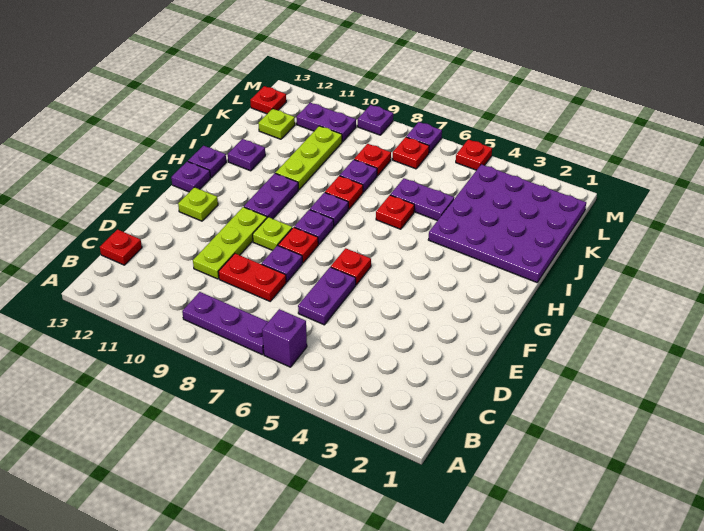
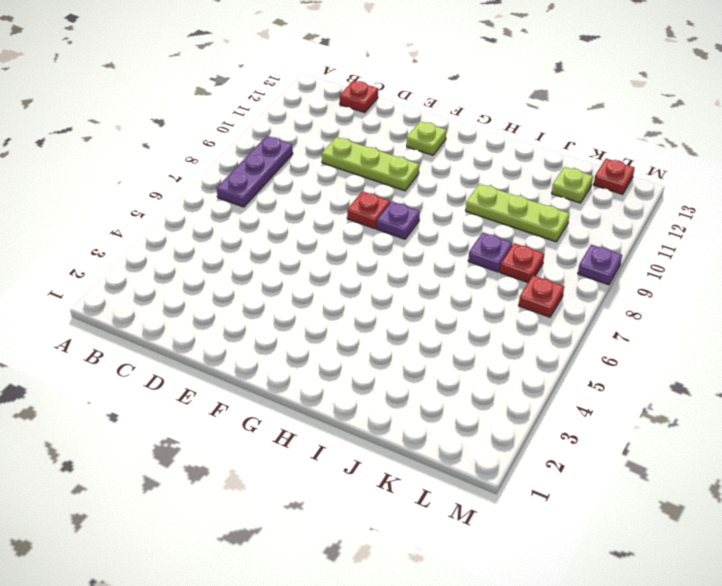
none -> purple 1x1 brick [262,309,307,367]
none -> purple 1x2 plate [298,267,356,325]
none -> red 1x2 plate [218,254,286,301]
none -> purple 1x1 plate [262,246,302,282]

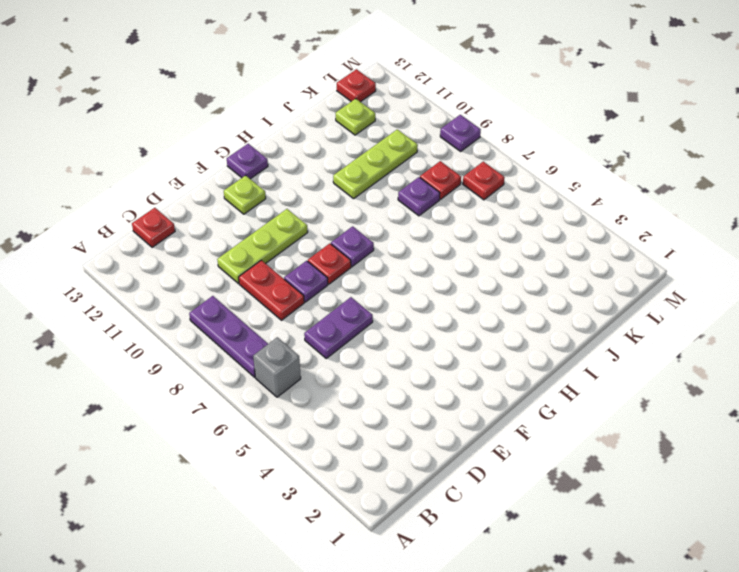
grey 1x1 brick [253,337,301,397] -> purple 1x1 brick [262,309,307,367]
none -> red 1x1 plate [331,248,371,285]
none -> lime 1x1 plate [253,217,292,250]
none -> purple 1x2 plate [244,173,298,219]
none -> purple 1x1 plate [310,193,348,226]

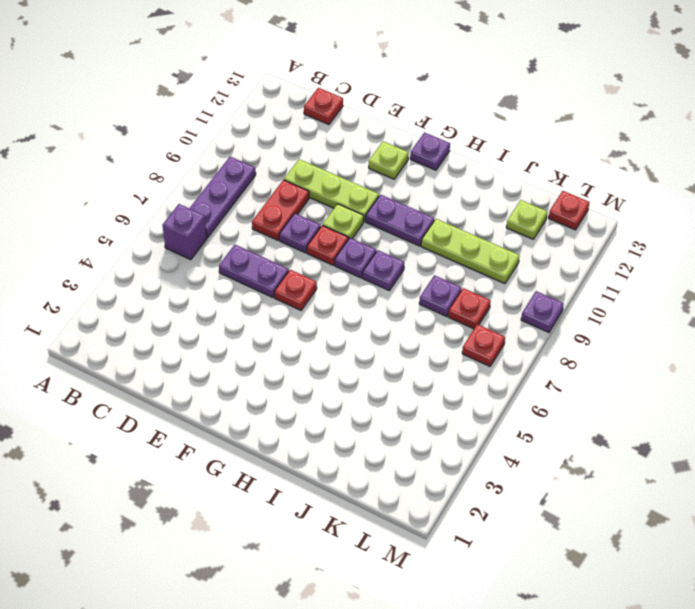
none -> purple 1x1 plate [188,146,226,178]
none -> purple 4x4 plate [428,164,586,282]
none -> red 1x1 plate [376,195,414,229]
none -> red 1x1 plate [325,176,363,209]

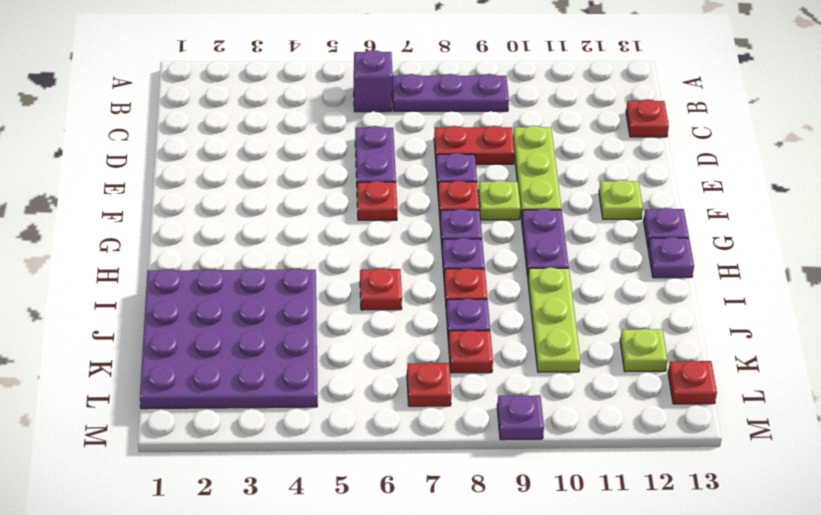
none -> purple 1x1 plate [228,139,265,171]
none -> purple 1x2 plate [390,178,454,221]
none -> purple 1x2 plate [296,103,356,142]
none -> red 1x1 plate [456,139,492,170]

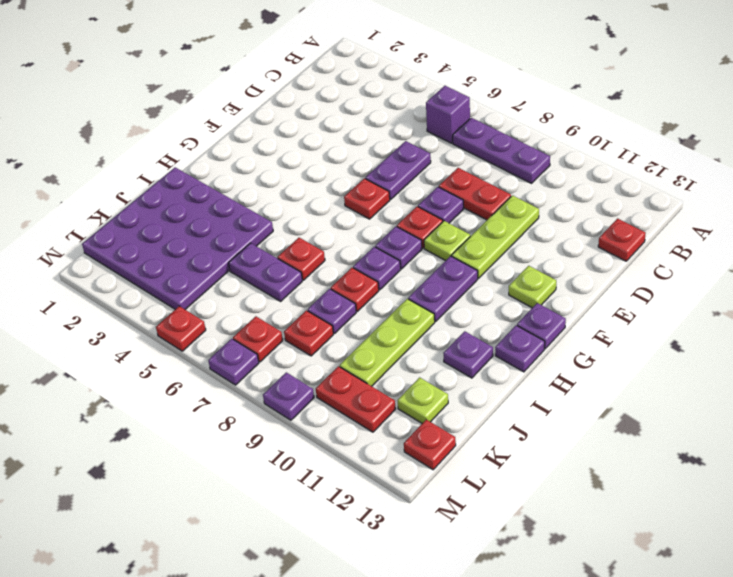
red 1x2 plate [316,366,396,432] -> purple 1x2 plate [296,103,356,142]

